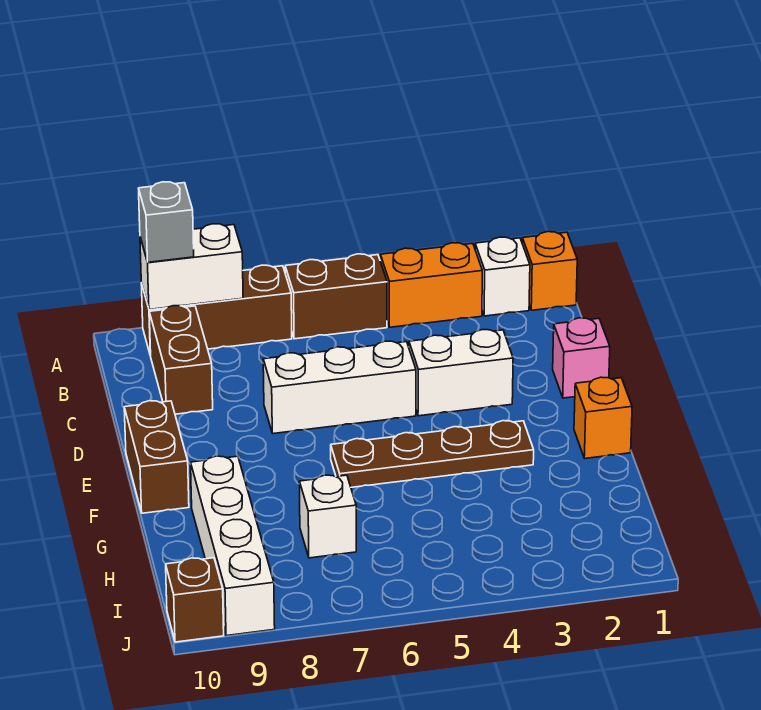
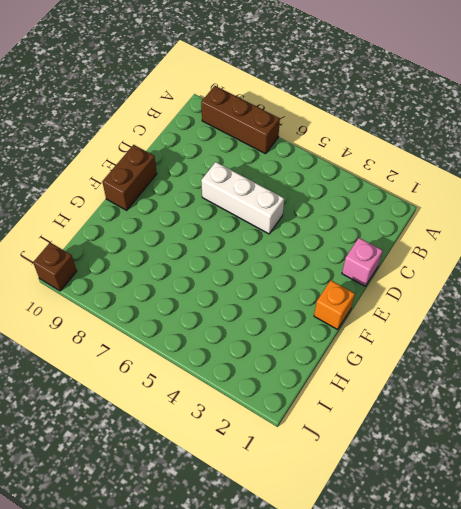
none -> orange 1x1 brick [522,232,577,310]
none -> white 1x1 brick [475,237,530,316]
none -> orange 1x2 brick [380,243,482,327]

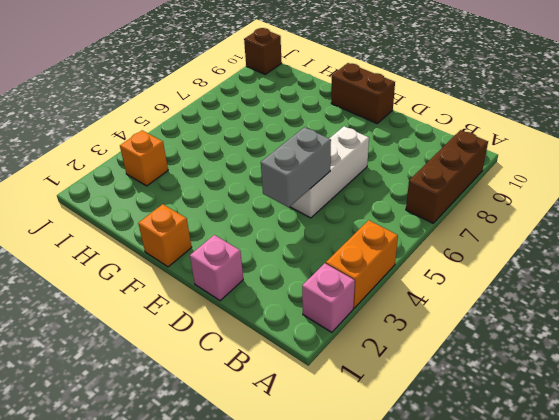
pink 1x1 brick [302,263,355,332] -> white 1x1 brick [475,237,530,316]
grey 1x2 brick [261,127,331,207] -> none
orange 1x1 brick [120,130,168,186] -> orange 1x1 brick moved to [522,232,577,310]
none -> brown 1x2 brick [285,254,387,339]
none -> brown 1x2 brick [149,306,213,414]
none -> white 1x2 brick [409,330,513,416]

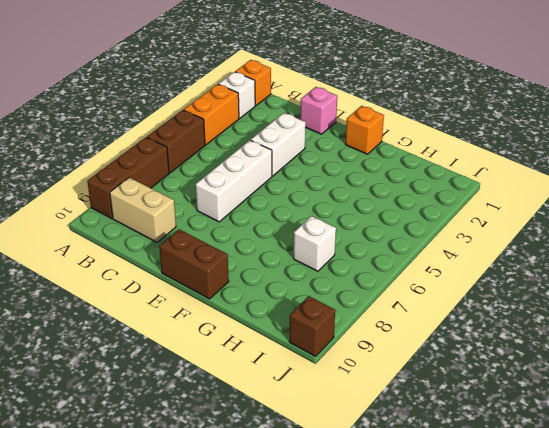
tan 1x2 brick [110,178,176,242] -> brown 1x2 brick [149,306,213,414]
none -> brown 1x4 plate [331,421,534,487]
none -> white 1x4 brick [191,456,275,636]
none -> white 1x2 brick [140,224,243,309]

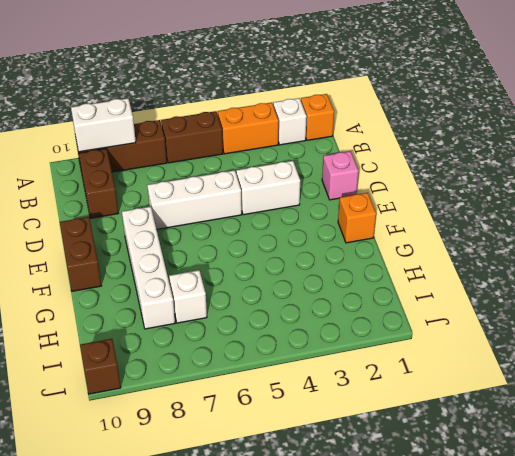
white 1x4 brick [122,207,175,329] -> white 1x4 brick moved to [191,456,275,636]
none -> brown 1x4 plate [331,421,534,487]
none -> grey 1x1 brick [138,182,194,262]

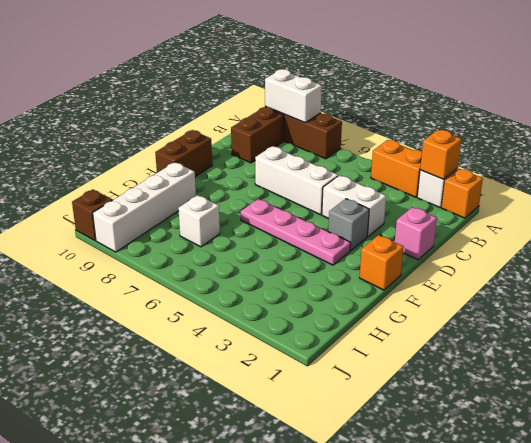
orange 1x1 brick [420,130,462,179] -> none
grey 1x1 brick [328,199,369,251] -> grey 1x1 brick moved to [138,182,194,262]
pink 1x4 plate [241,199,351,265] -> brown 1x4 plate [331,421,534,487]
none -> brown 1x2 brick [285,254,387,339]

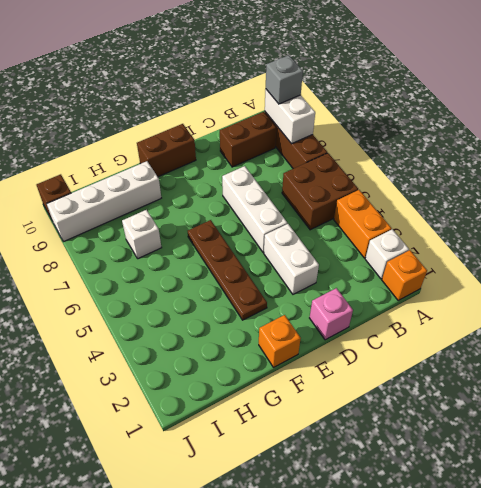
brown 2x2 brick [282,153,358,230] -> brown 1x2 brick [285,254,387,339]

